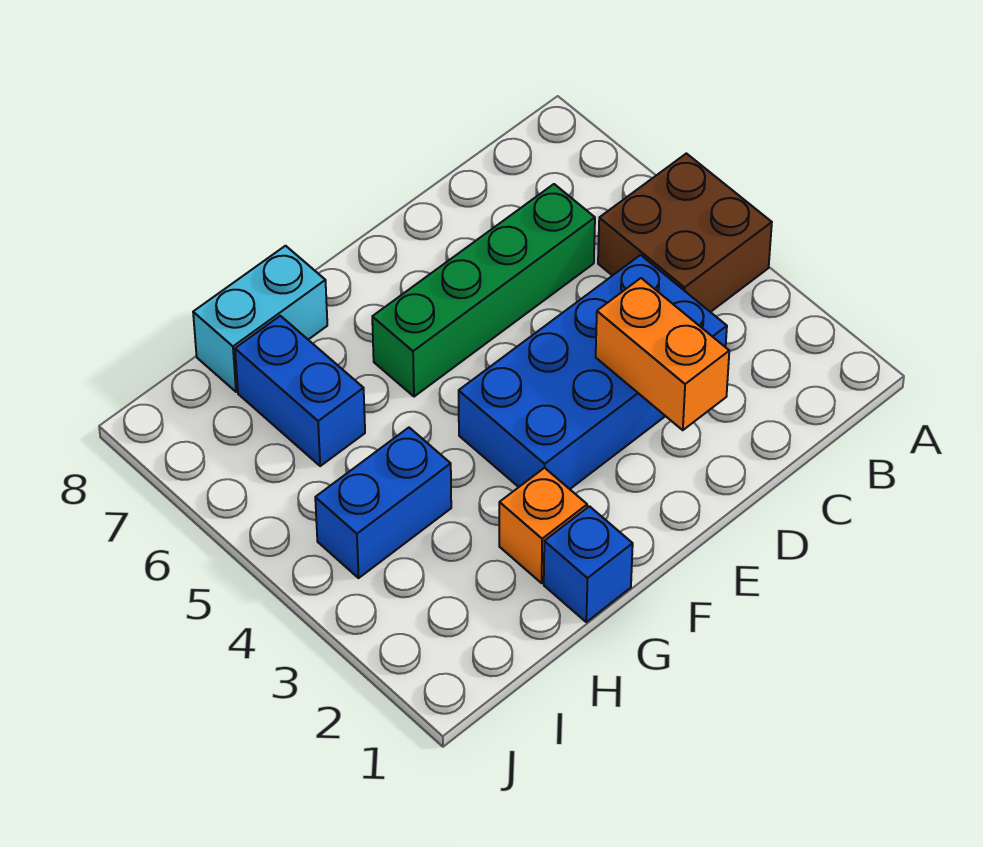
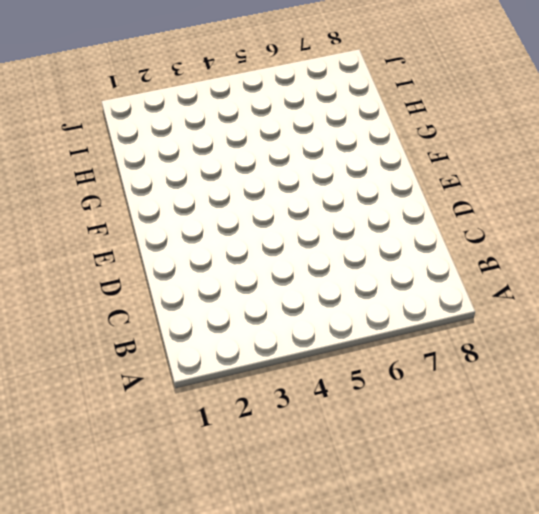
none -> brown 2x2 brick [598,153,772,312]
none -> blue 2x4 brick [459,255,727,489]

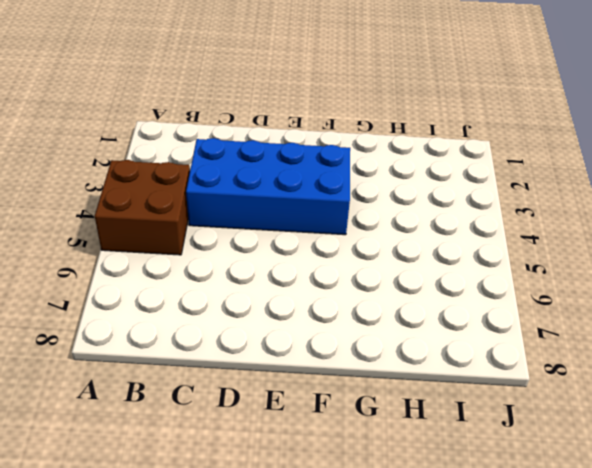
none -> green 1x4 brick [372,184,595,397]
none -> blue 1x1 brick [544,506,633,622]

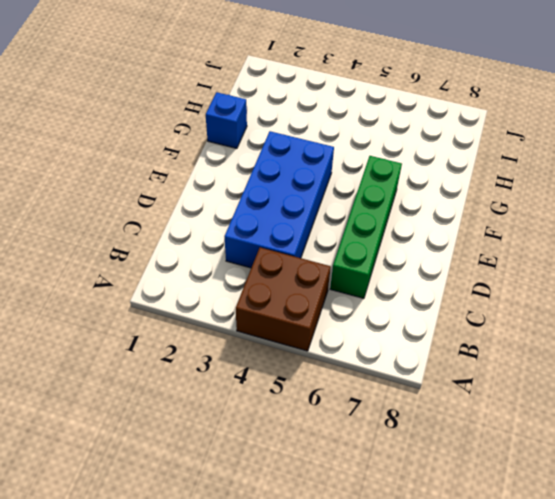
none -> orange 1x1 brick [499,468,587,583]
none -> cyan 1x2 brick [193,246,327,392]

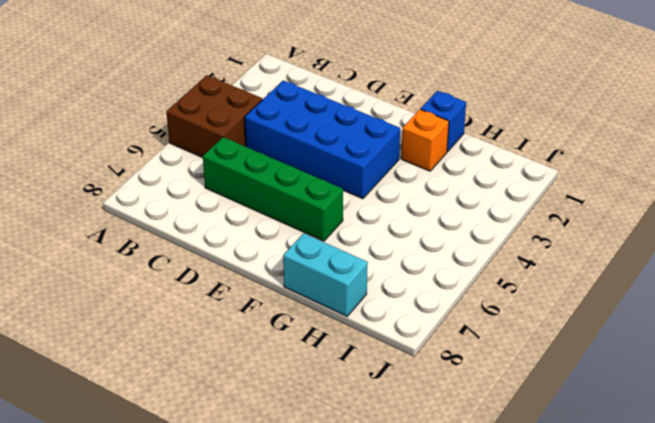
none -> blue 1x2 brick [315,428,451,578]
none -> blue 1x2 brick [235,316,365,466]

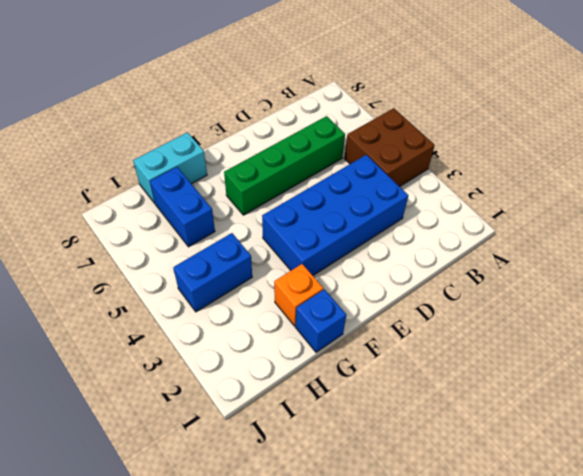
none -> orange 1x2 brick [596,278,729,430]

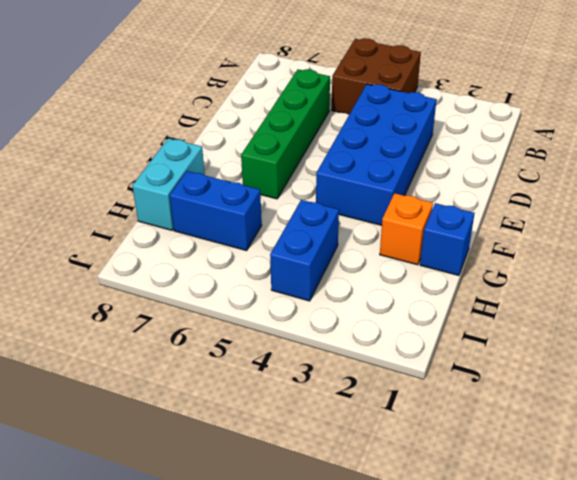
none -> orange 1x2 brick [596,278,729,430]

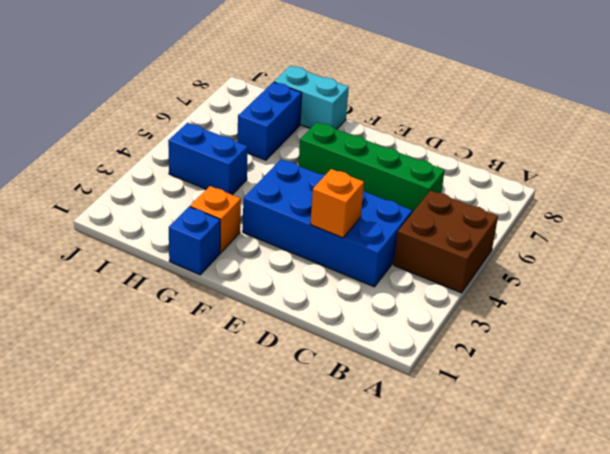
orange 1x1 brick [310,169,364,238] -> orange 1x2 brick [596,278,729,430]

